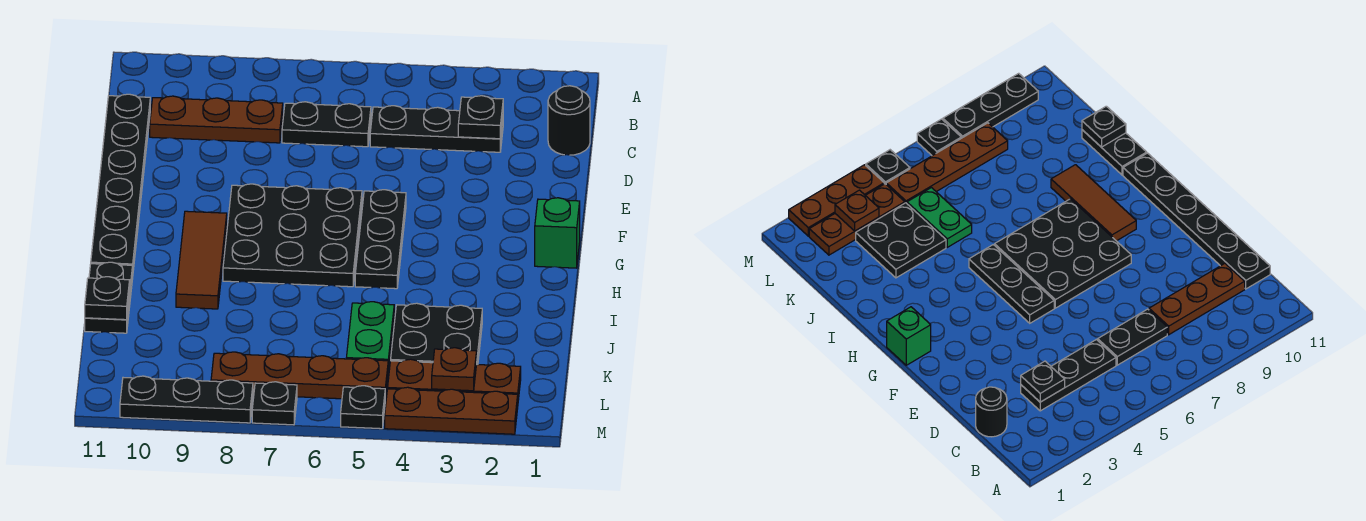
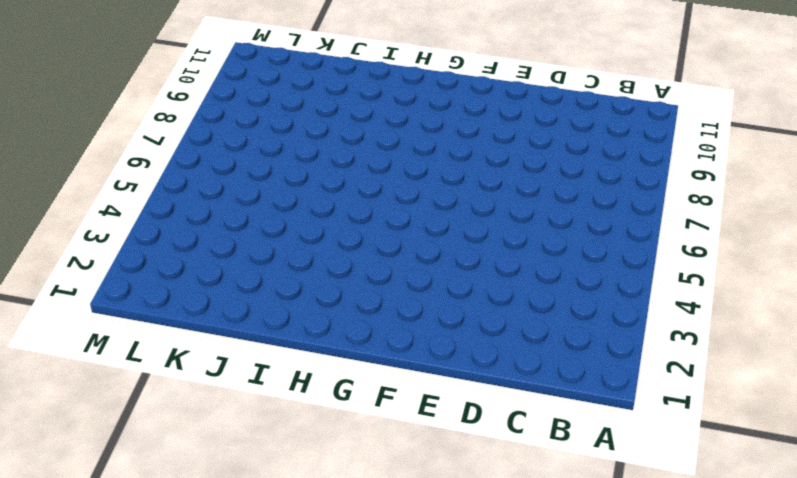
none -> black 1x1 round brick [548,86,590,155]
none -> black 1x3 plate [370,106,503,152]
none -> black 1x2 plate [282,102,371,147]

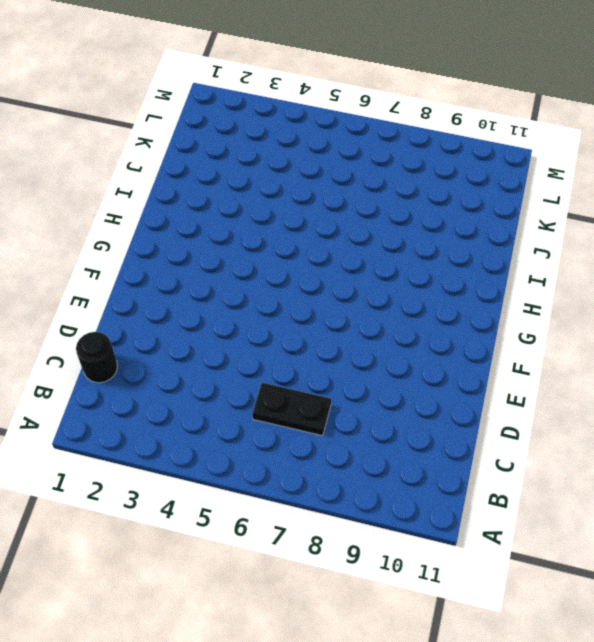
none -> black 1x3 plate [370,106,503,152]
none -> brown 1x3 plate [150,96,283,143]
none -> black 1x6 plate [91,94,150,270]

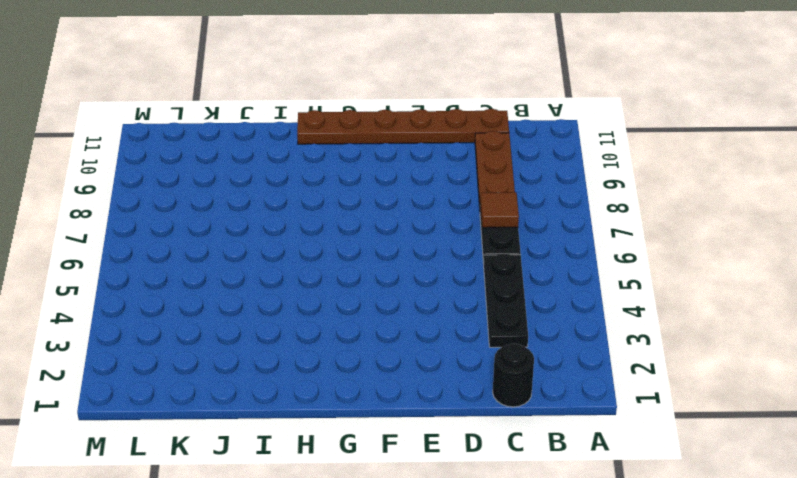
brown 1x1 tile [480,192,519,228] -> none
brown 1x6 plate [297,109,509,144] -> black 1x6 plate [91,94,150,270]
none -> black 1x3 plate [355,190,406,289]
none -> black 3x3 plate [223,184,362,287]
none -> green 1x1 brick [535,198,580,268]

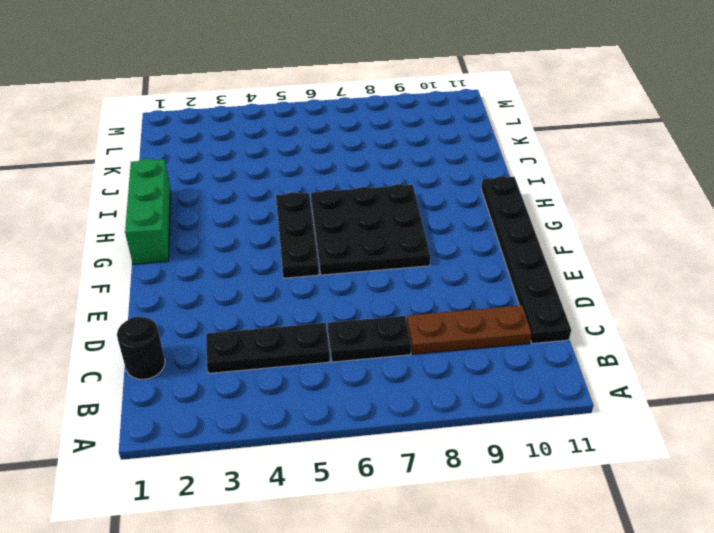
green 1x3 brick [125,158,171,264] -> green 1x1 brick [535,198,580,268]
none -> brown 1x3 tile [176,211,227,309]
none -> black 1x2 plate [85,262,133,333]
none -> black 2x2 plate [391,303,482,365]

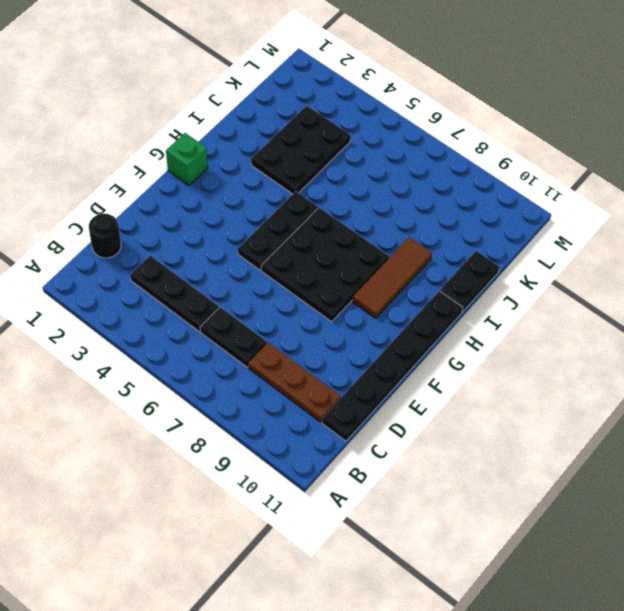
black 2x3 plate [251,106,351,194] -> black 2x2 plate [391,303,482,365]
none -> green 1x2 plate [346,302,394,372]
none -> brown 1x3 plate [388,359,521,400]
none -> brown 1x4 plate [211,352,388,400]

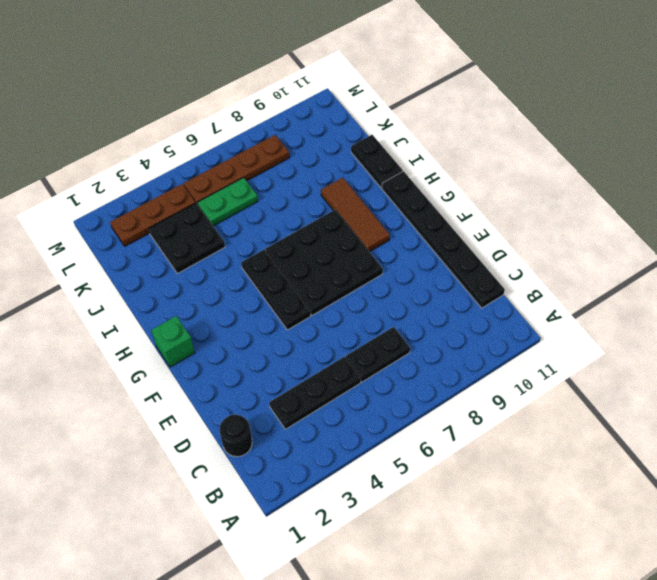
green 1x2 plate [197,178,258,226] -> green 1x2 plate turned to [346,302,394,372]
none -> brown 1x3 plate [150,96,283,143]
none -> brown 1x3 plate [385,387,518,434]
none -> black 1x1 plate [341,386,385,429]

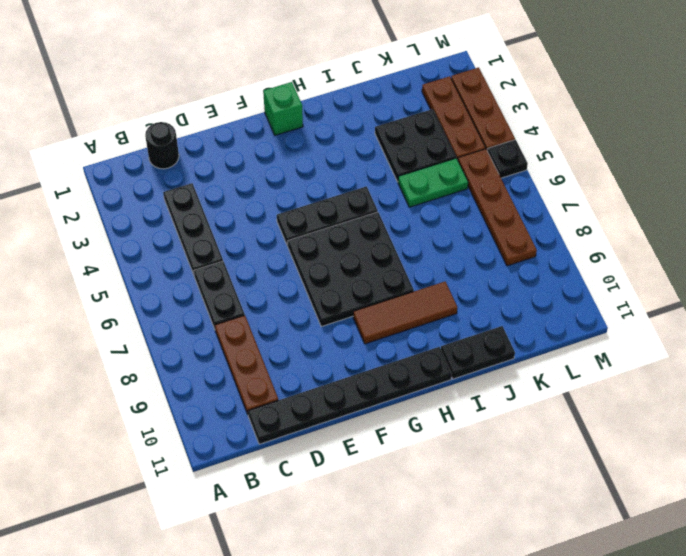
none -> black 1x1 plate [252,382,297,425]
none -> black 1x3 plate [120,376,253,423]
none -> black 1x1 plate [458,96,503,139]

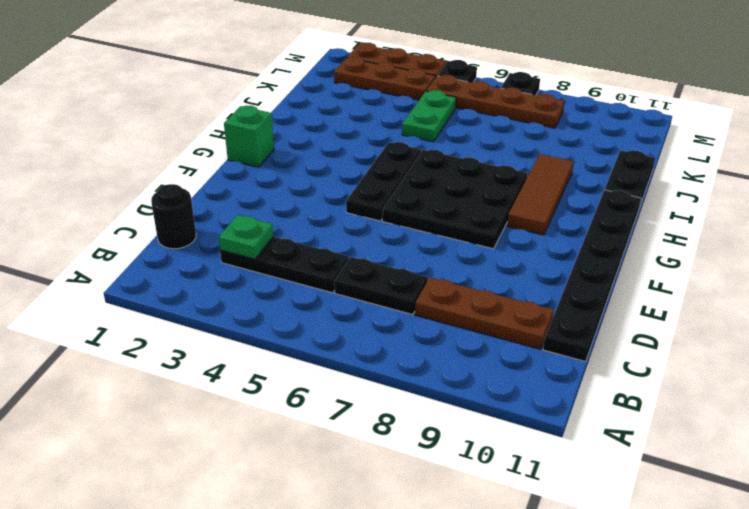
green 1x1 plate [218,215,273,259] -> black 1x1 plate [458,96,503,139]
none -> black 2x2 plate [391,303,482,365]
none -> black 1x3 plate [120,376,253,423]
none -> black 1x1 plate [85,277,130,320]

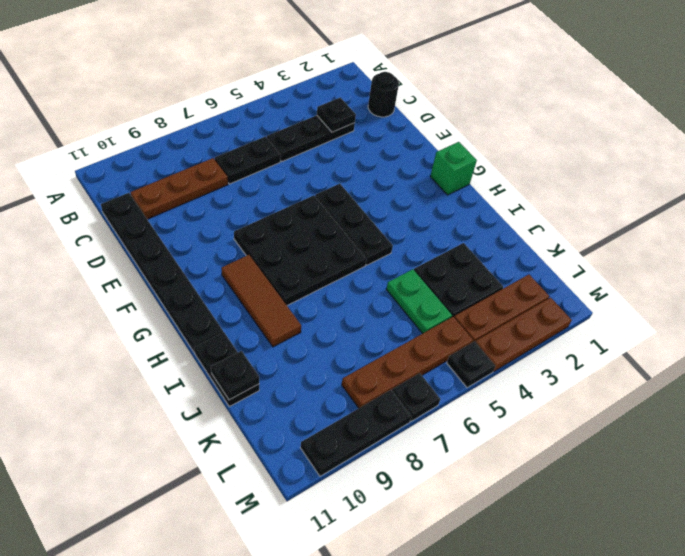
none -> brown 1x1 plate [432,348,477,391]

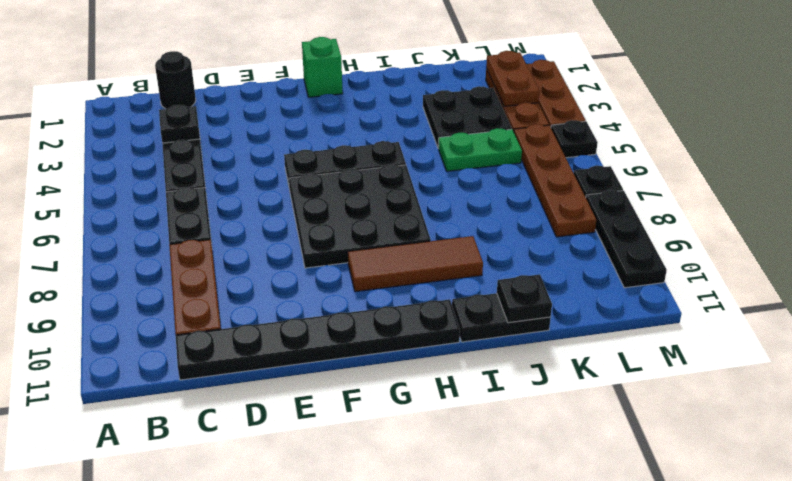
brown 1x2 plate [486,51,540,106] -> brown 1x1 plate [432,348,477,391]

